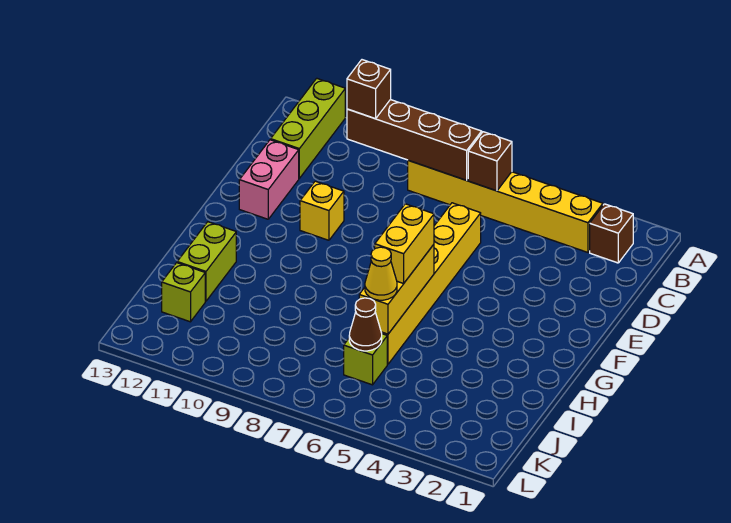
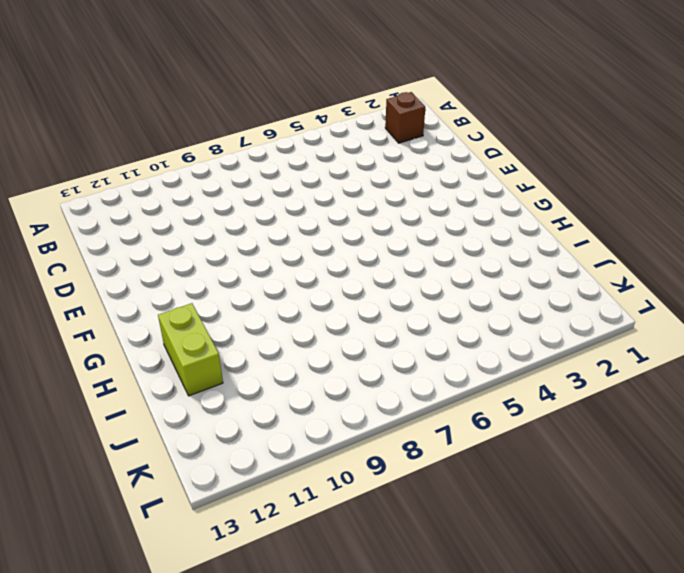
none -> lime 1x3 brick [271,78,345,178]
none -> yellow 1x6 brick [408,160,603,252]
none -> yellow 1x6 brick [381,203,481,364]

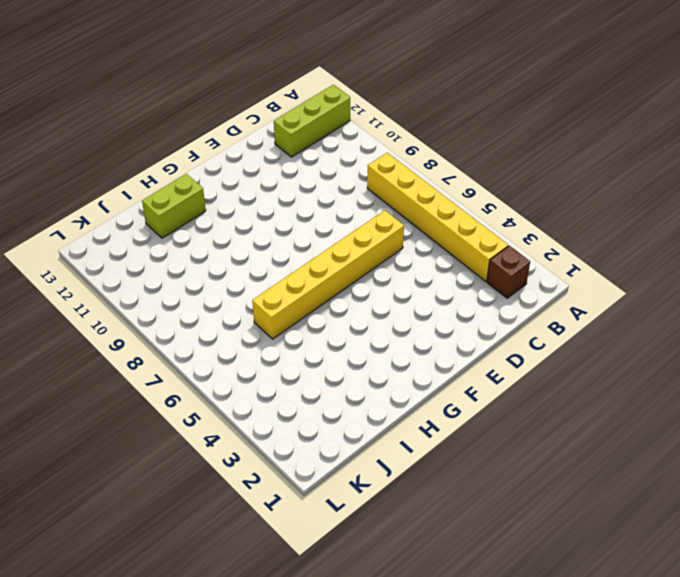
none -> pink 1x2 brick [239,140,299,219]
none -> yellow 1x1 brick [300,181,344,240]
none -> lime 1x1 brick [344,334,387,385]

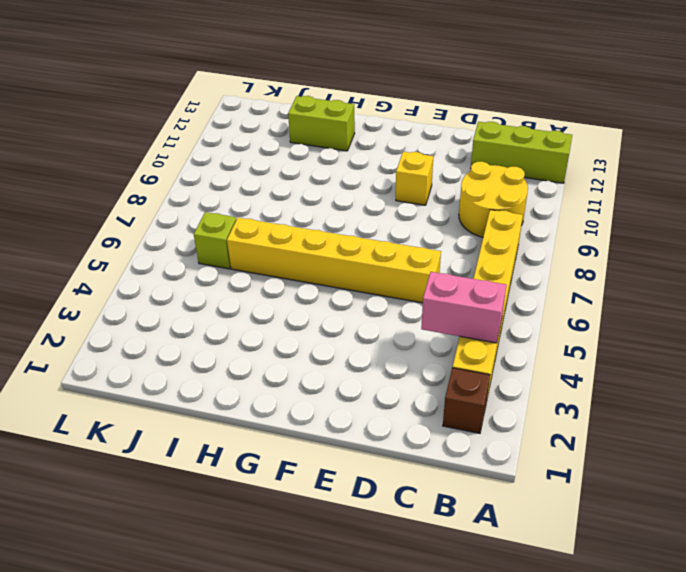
pink 1x2 brick [421,272,506,343] -> pink 1x2 brick moved to [239,140,299,219]
yellow 2x2 round brick [459,162,528,237] -> none
none -> lime 1x1 brick [162,263,205,322]
none -> brown 1x1 brick [468,132,512,191]
none -> brown 1x4 brick [347,100,482,180]

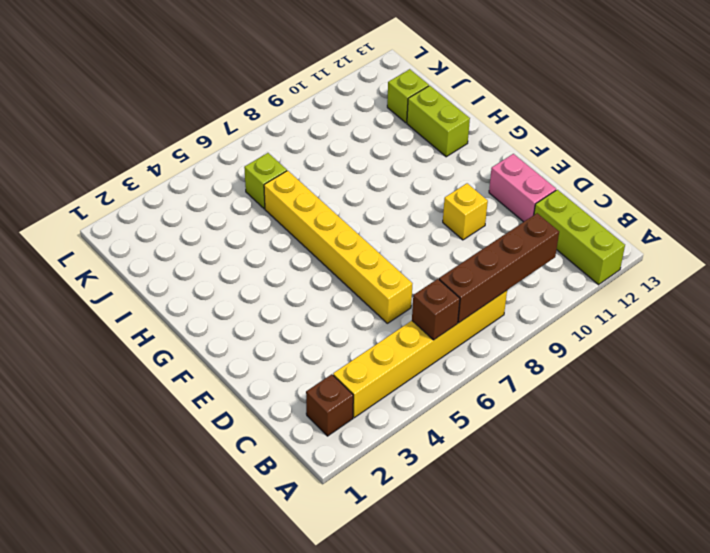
none -> yellow 1x3 brick [359,245,434,334]
none -> brown 1x1 cone [349,298,382,351]
none -> brown 1x1 brick [347,60,391,119]

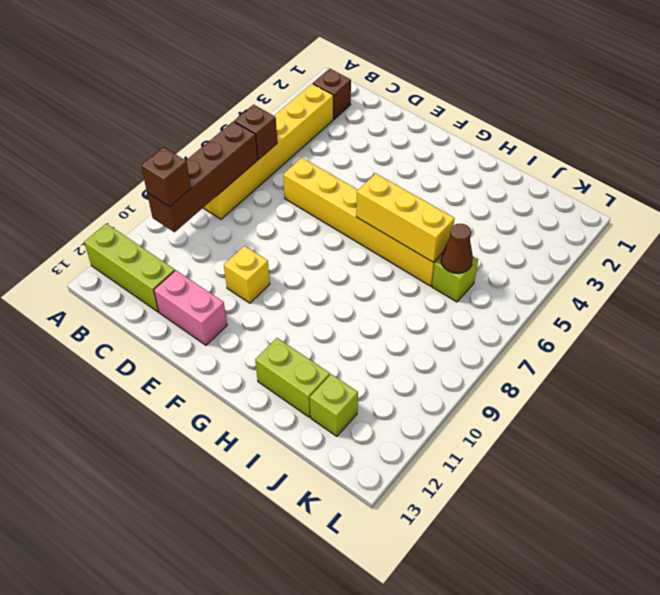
none -> yellow 1x2 brick [375,204,434,283]
none -> yellow 1x1 cone [365,247,397,300]

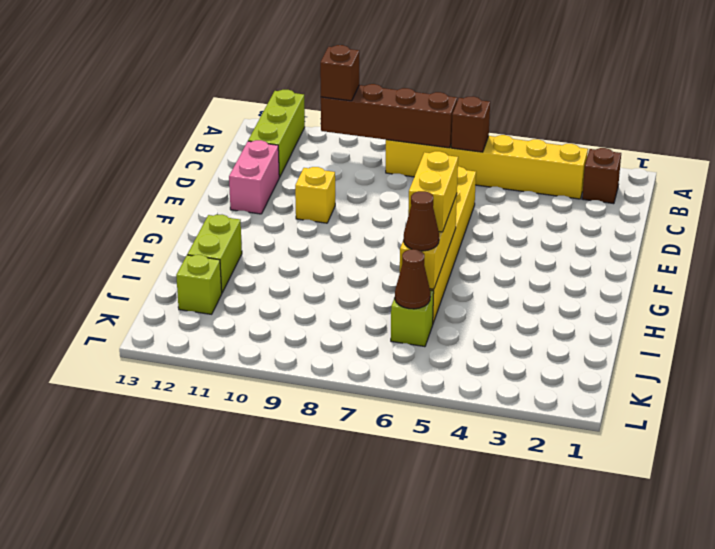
brown 1x1 cone [404,191,439,251] -> yellow 1x1 cone [365,247,397,300]

